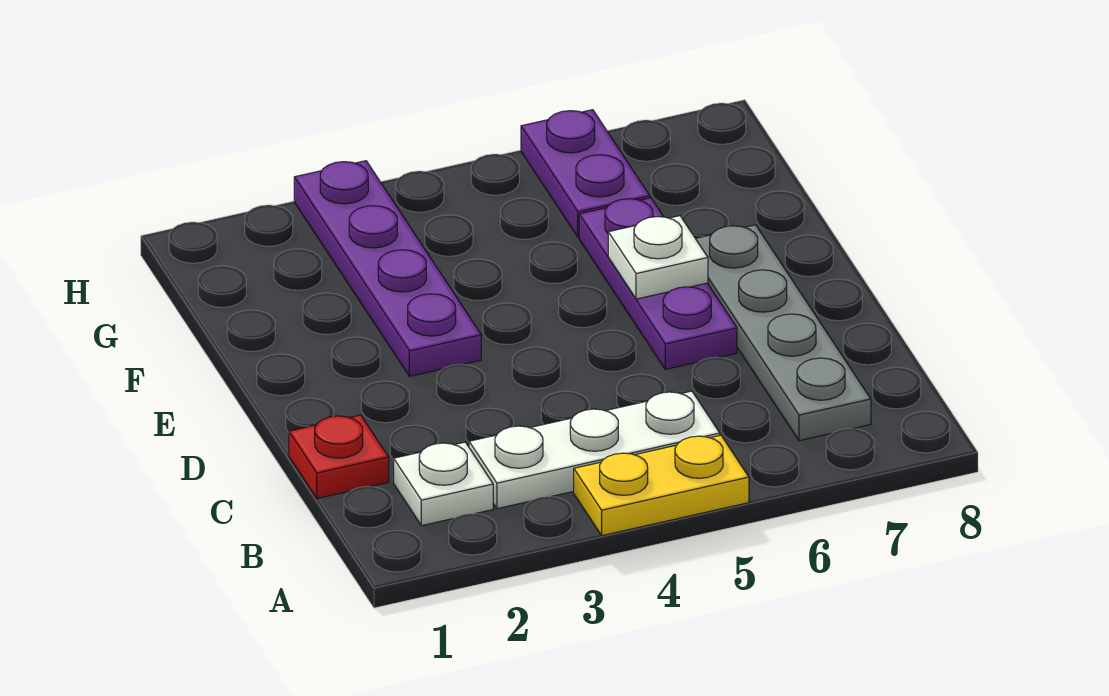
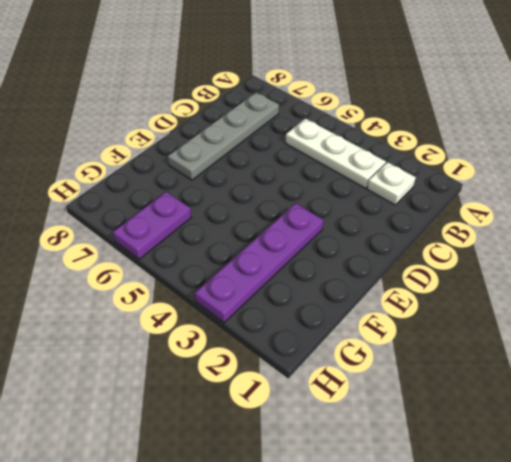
none -> yellow 1x2 plate [574,435,749,536]
none -> red 1x1 plate [289,415,389,498]

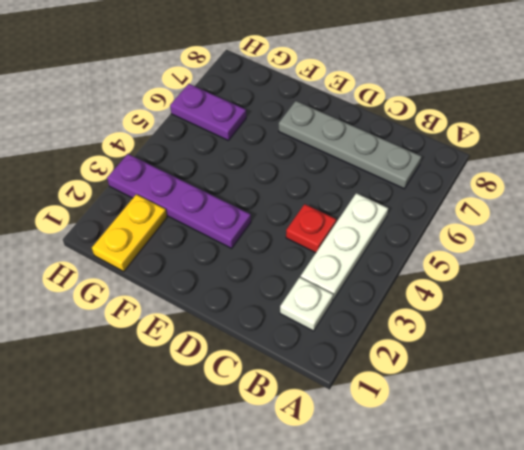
red 1x1 plate [286,204,336,253] -> red 1x1 plate moved to [289,415,389,498]
yellow 1x2 plate [92,194,167,271] -> yellow 1x2 plate moved to [574,435,749,536]
none -> purple 1x3 plate [579,198,737,369]
none -> white 1x1 plate [608,216,708,299]

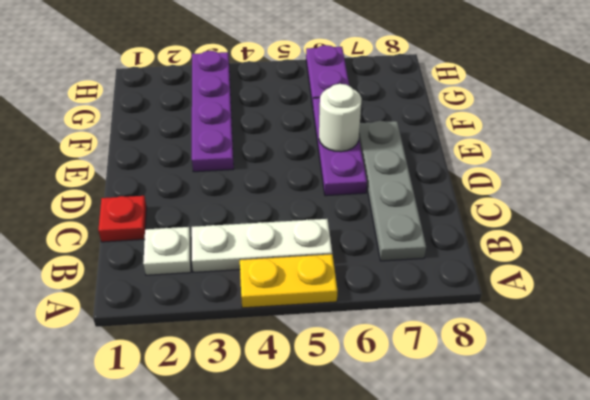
white 1x1 round brick [319,84,362,152] -> white 1x1 plate [608,216,708,299]

